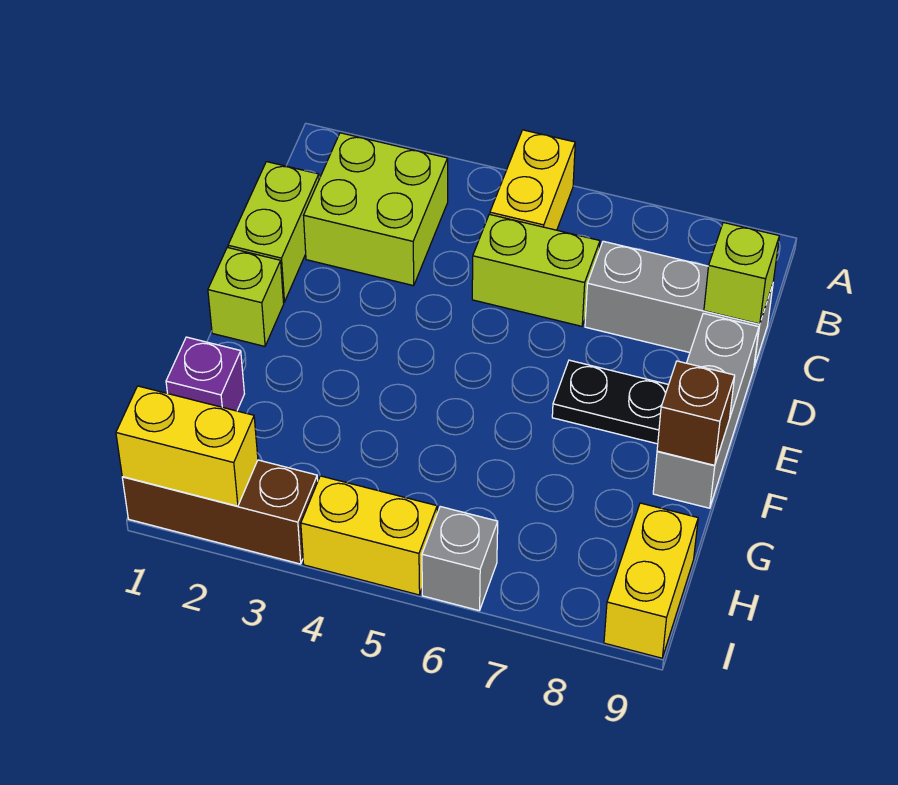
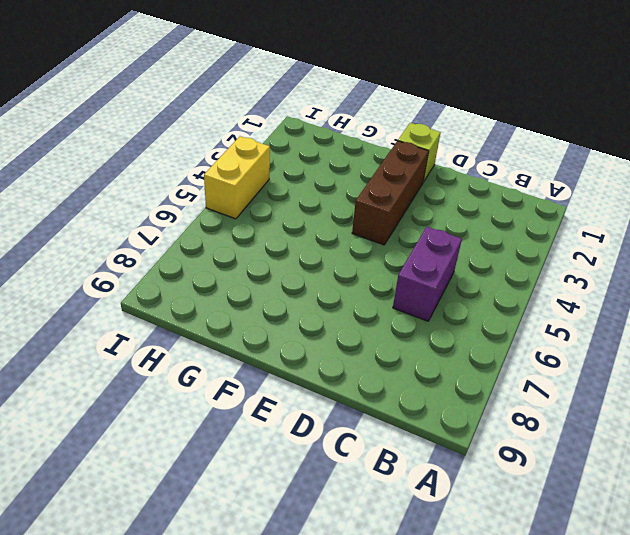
purple 1x2 brick [393,227,462,321] -> lime 1x2 brick [472,214,600,326]
brown 1x3 brick [352,141,429,245] -> brown 1x3 brick moved to [122,460,318,564]
none -> yellow 1x2 brick [490,130,575,230]
none -> lime 2x2 brick [304,133,448,286]
none -> lime 1x2 brick [228,162,319,302]

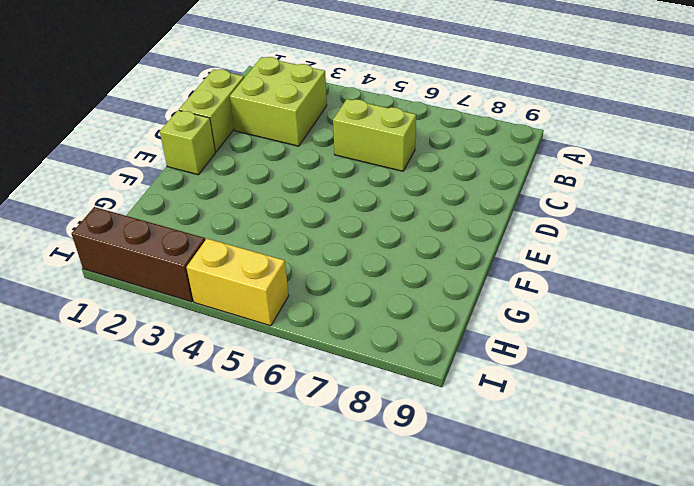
none -> yellow 1x2 brick [490,130,575,230]
none -> grey 1x3 brick [585,241,773,367]
none -> grey 1x3 brick [653,313,759,508]

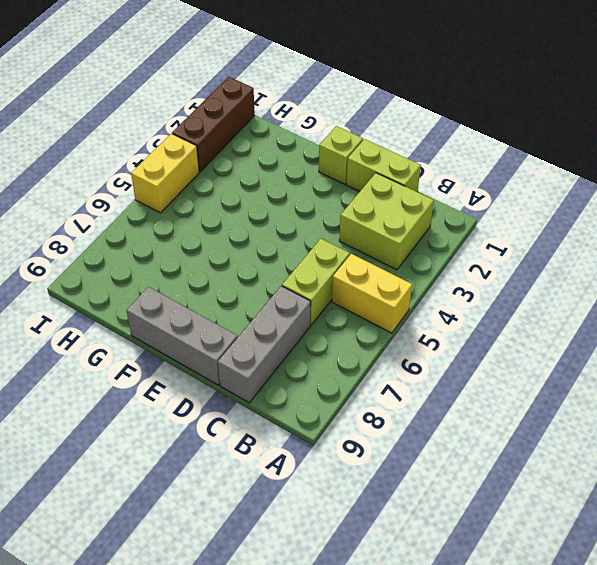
none -> black 1x2 plate [552,360,669,444]
none -> purple 1x1 brick [166,337,244,411]
none -> yellow 1x2 brick [604,503,698,658]

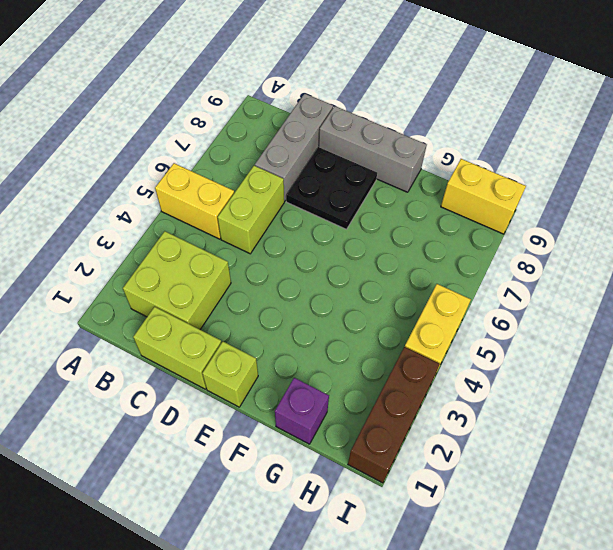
black 2x2 plate [286,147,377,229] -> black 1x2 plate [552,360,669,444]
none -> grey 1x1 brick [422,507,498,611]
none -> lime 1x1 brick [704,222,779,324]
none -> brown 1x1 brick [657,361,735,465]

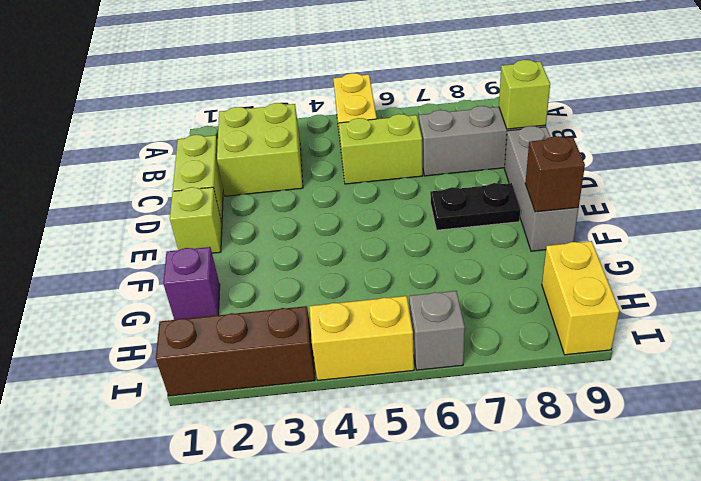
none -> yellow 1x2 brick [116,386,258,506]

